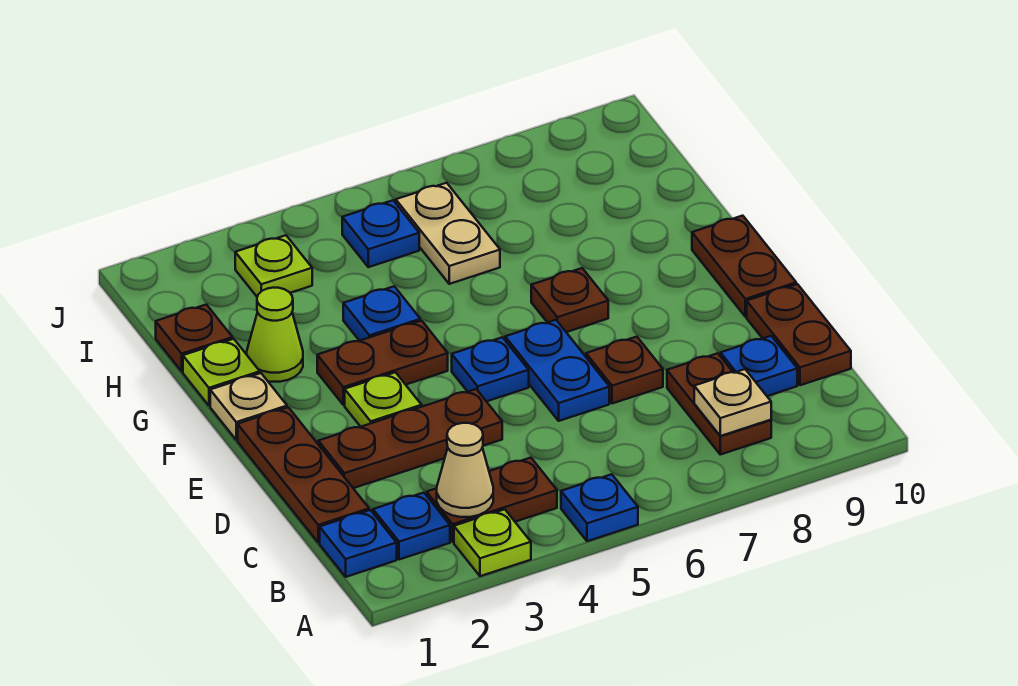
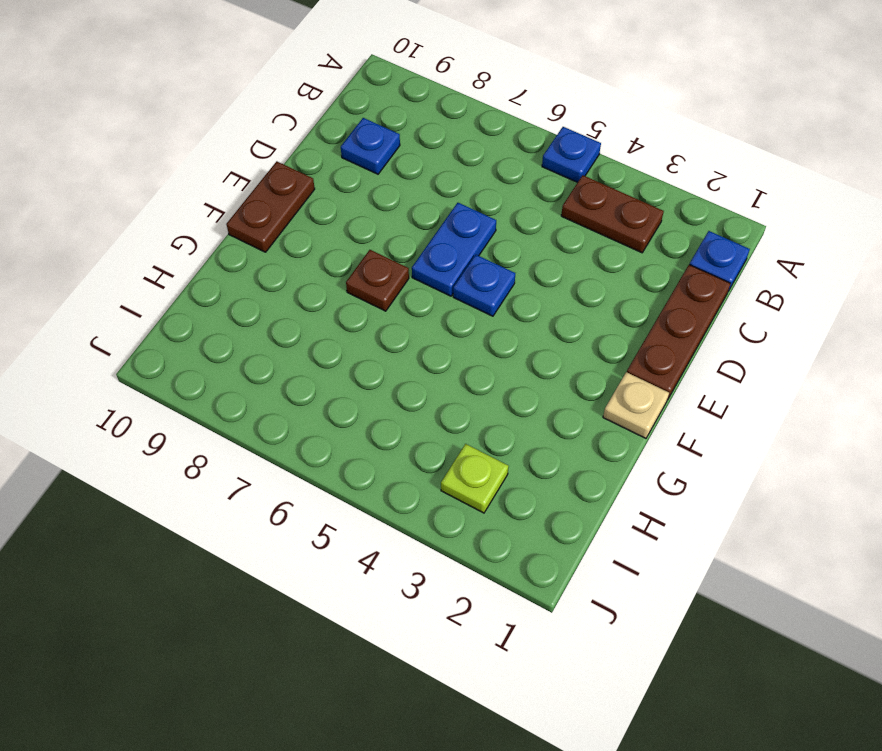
none -> lime 1x1 plate [454,509,531,576]
none -> blue 1x1 plate [373,493,450,560]
none -> brown 1x2 plate [667,353,771,454]

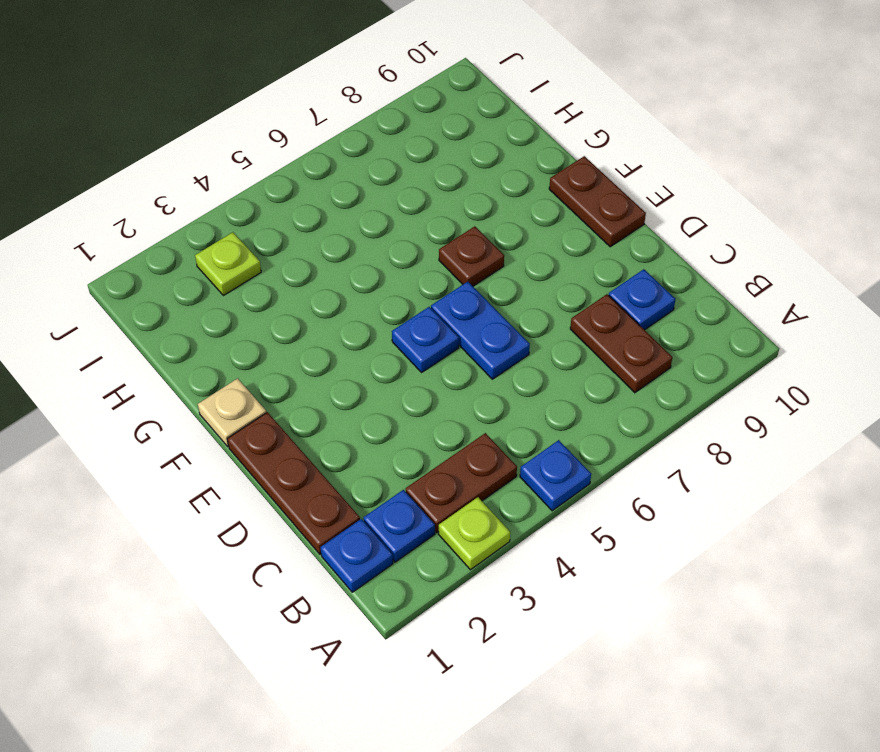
none -> brown 1x2 plate [747,284,851,385]
none -> brown 1x3 plate [318,389,502,488]
none -> brown 1x1 plate [586,337,663,404]

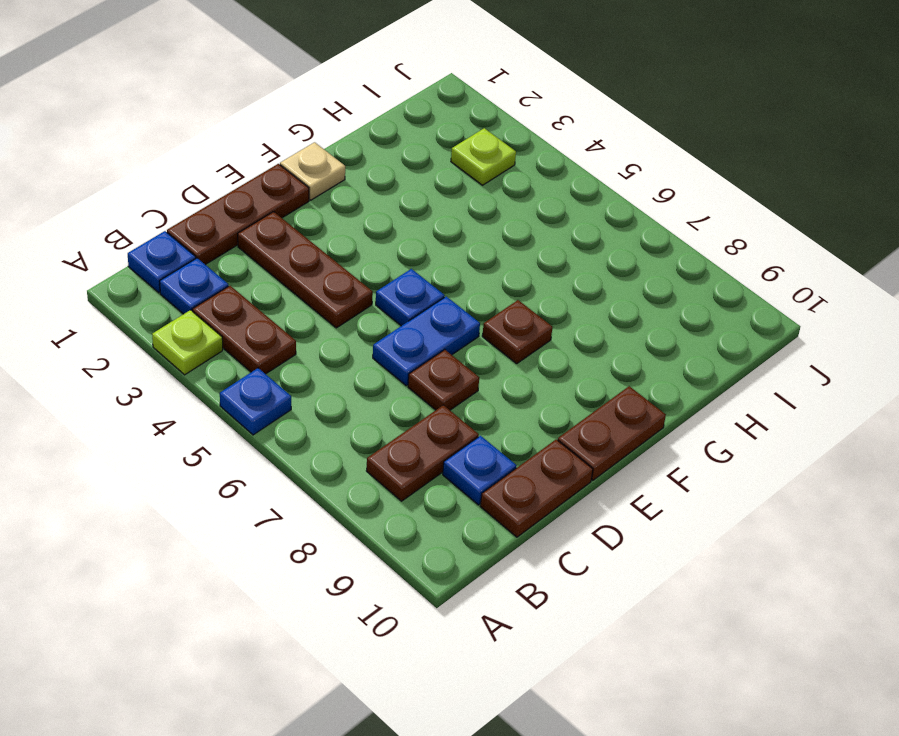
none -> lime 1x1 plate [345,372,422,427]
none -> brown 1x2 plate [317,321,448,405]
none -> lime 1x1 plate [183,339,260,406]

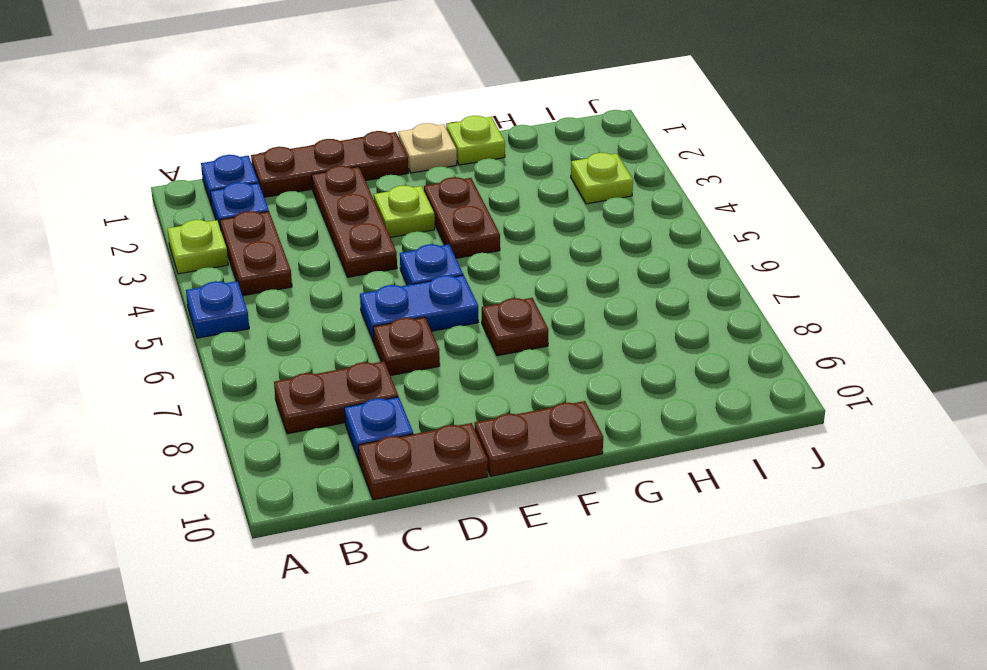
none -> lime 1x1 cone [247,288,303,382]
none -> blue 1x1 plate [343,286,420,341]
none -> brown 1x1 plate [156,305,232,371]

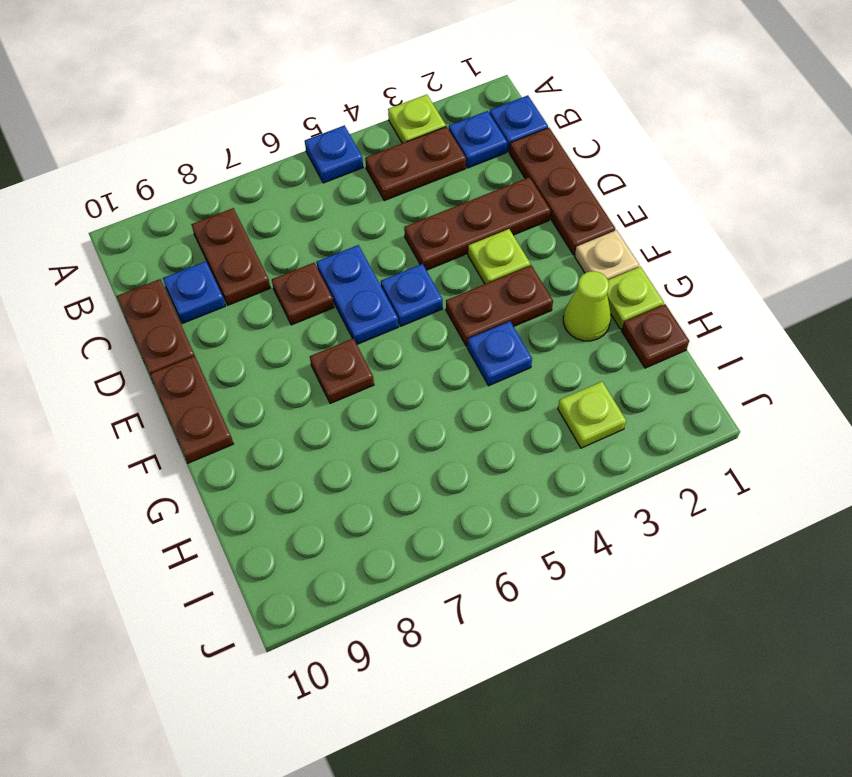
none -> tan 1x2 plate [396,183,500,284]
none -> blue 1x1 plate [342,200,419,267]
none -> tan 1x1 cone [437,423,493,517]

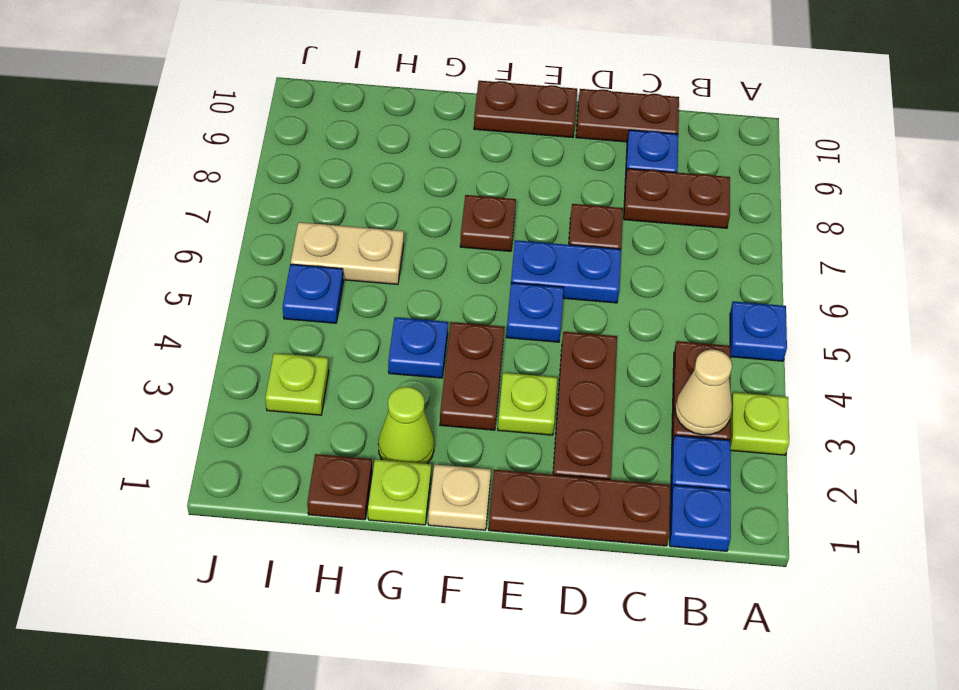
none -> tan 1x1 plate [694,369,771,436]

